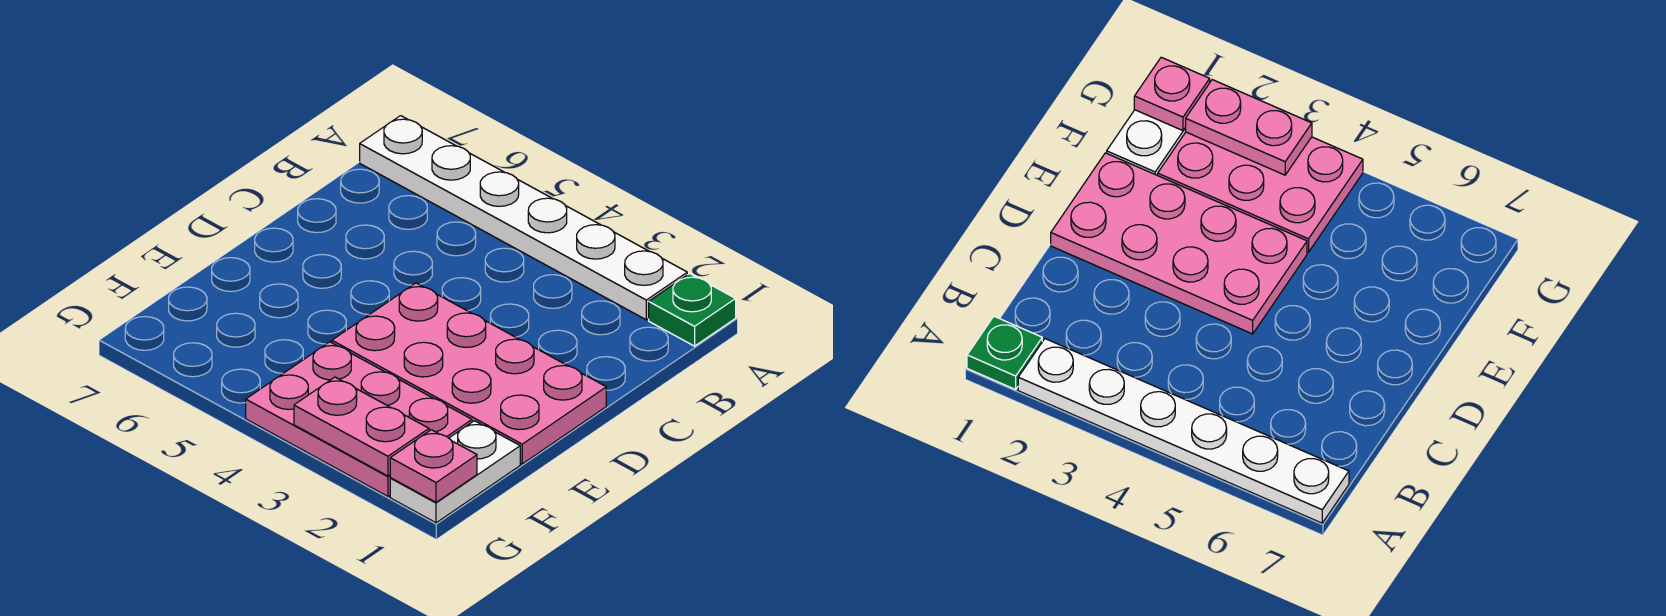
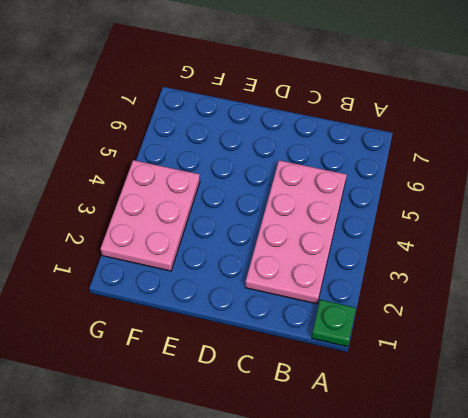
pink 2x4 plate [245,160,347,304] -> pink 2x4 plate moved to [332,283,606,464]
none -> white 1x6 plate [360,116,687,320]
none -> white 1x2 plate [390,421,520,523]

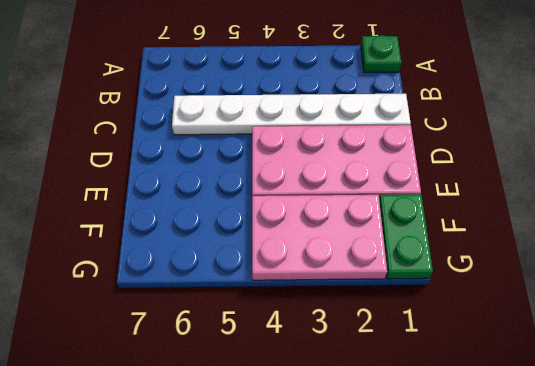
white 1x6 plate [172,94,411,135] -> white 1x6 plate moved to [360,116,687,320]
green 1x2 plate [379,194,433,279] -> white 1x2 plate [390,421,520,523]
none -> pink 1x1 plate [390,430,477,502]
none -> pink 1x2 plate [294,377,429,476]

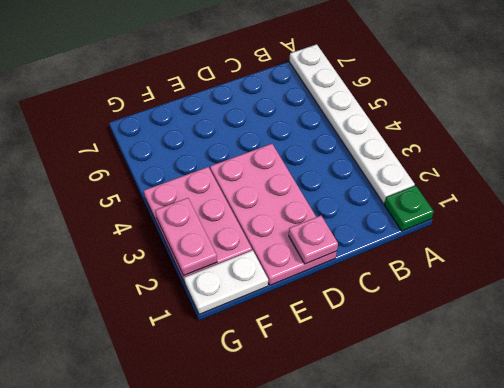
pink 1x1 plate [289,216,338,264] -> pink 1x1 plate moved to [390,430,477,502]

